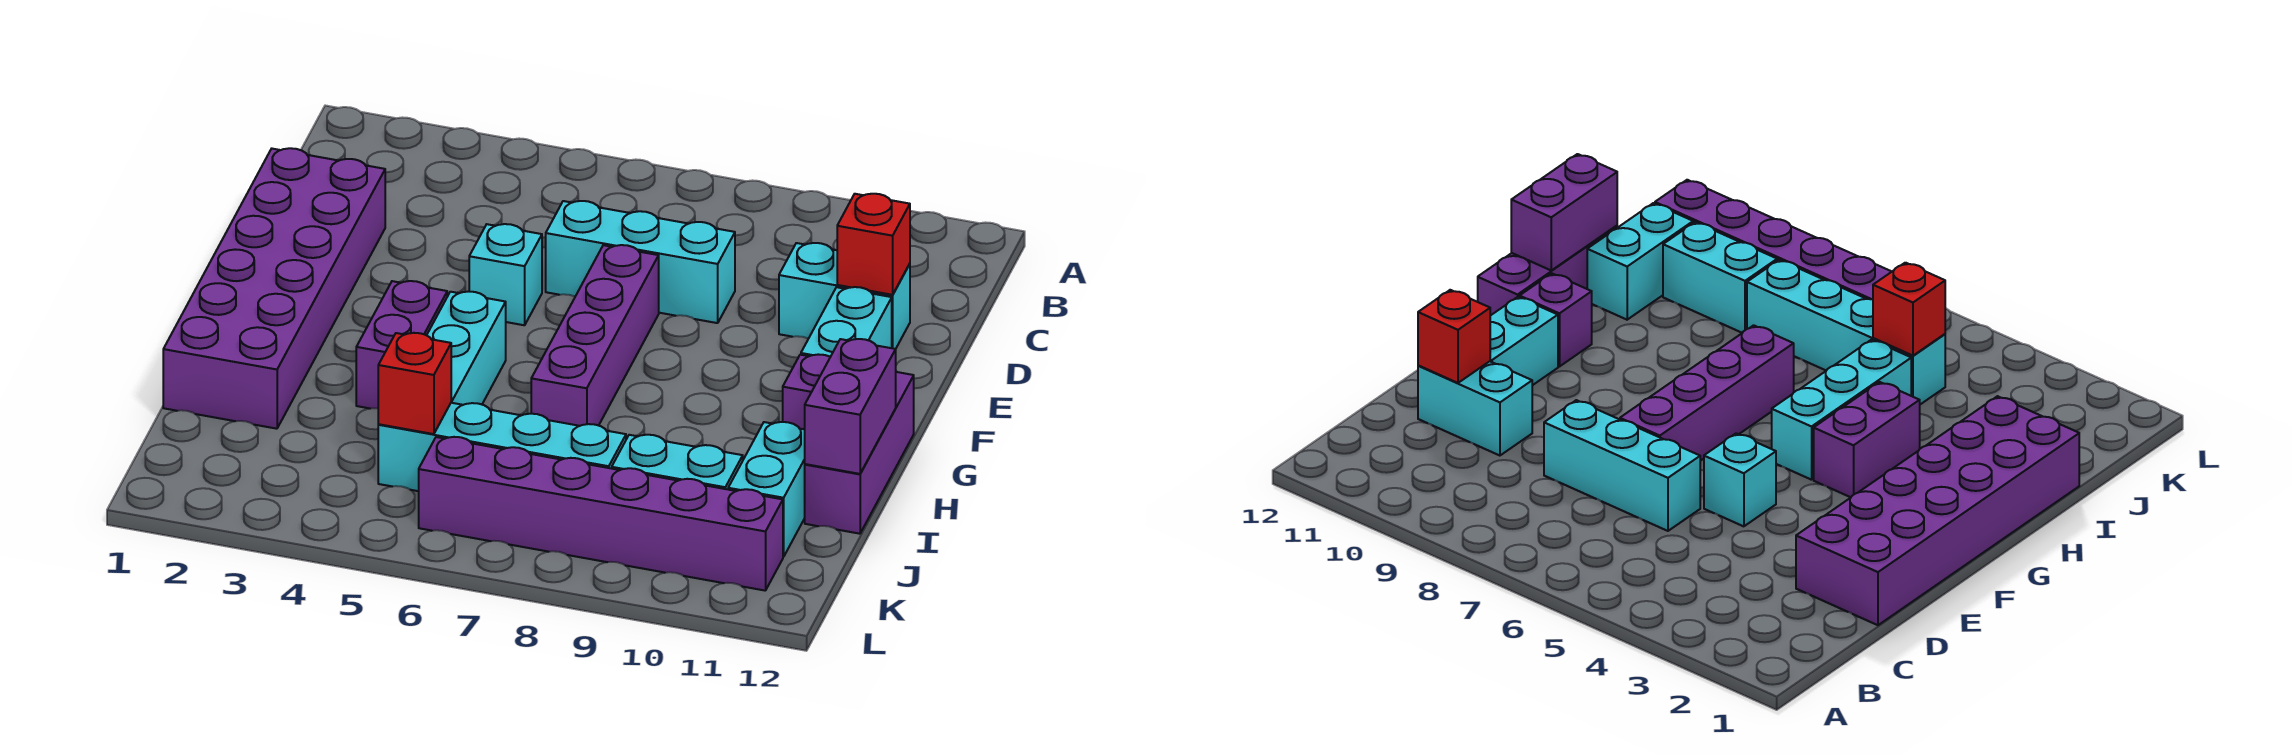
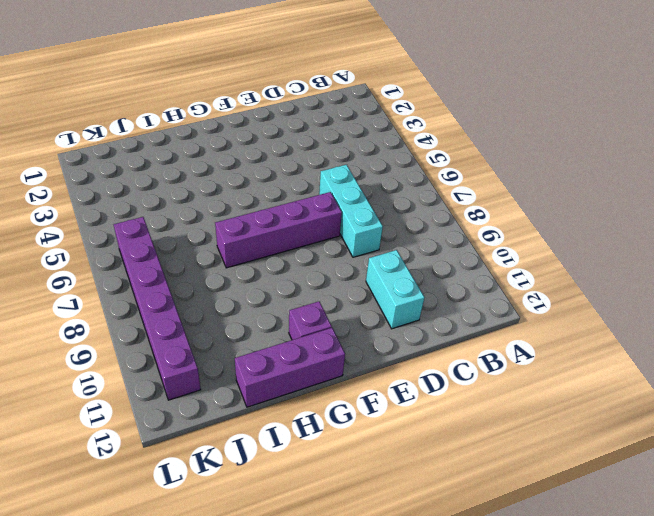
none -> purple 2x6 brick [163,148,385,429]
none -> cyan 1x1 brick [469,224,542,325]
none -> cyan 1x2 brick [801,287,892,357]

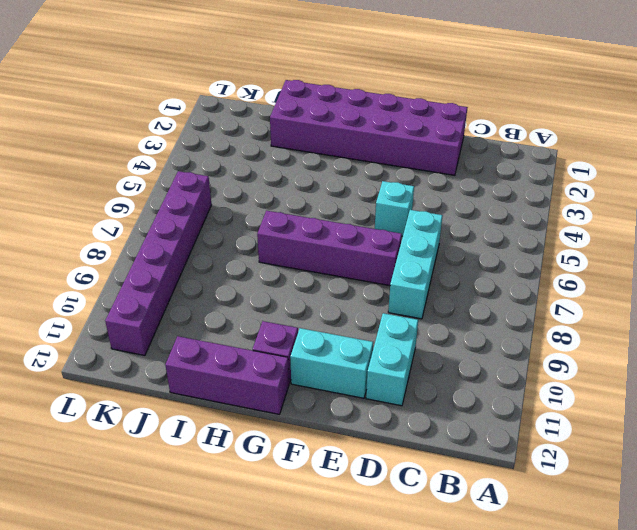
none -> purple 1x2 brick [356,281,447,409]
none -> cyan 1x3 brick [427,291,506,405]
none -> cyan 1x2 brick [728,422,805,557]

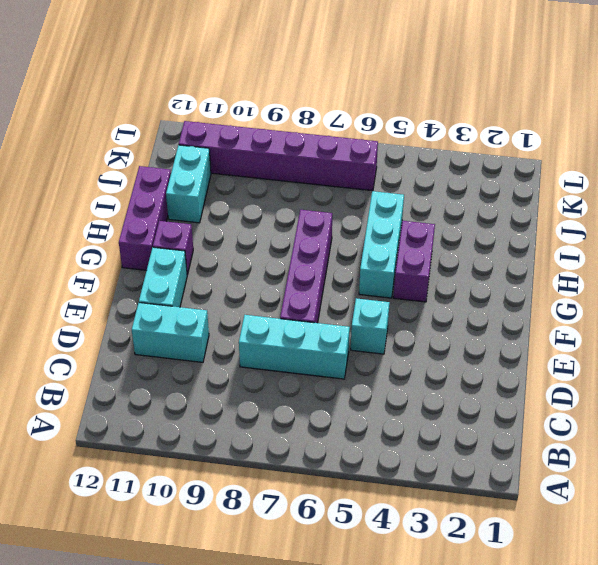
none -> purple 2x6 brick [163,148,385,429]
none -> cyan 1x4 brick [378,403,626,491]
none -> cyan 1x2 brick [612,435,743,489]

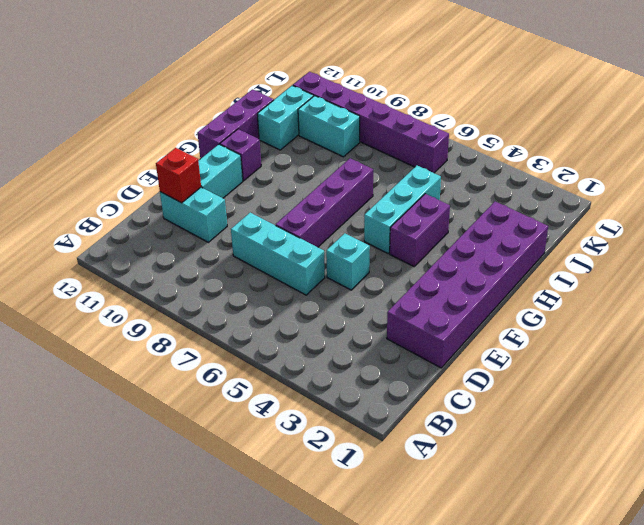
none -> cyan 1x4 brick [378,403,626,491]
none -> purple 1x2 brick [805,339,896,474]
none -> red 1x1 brick [378,333,451,434]

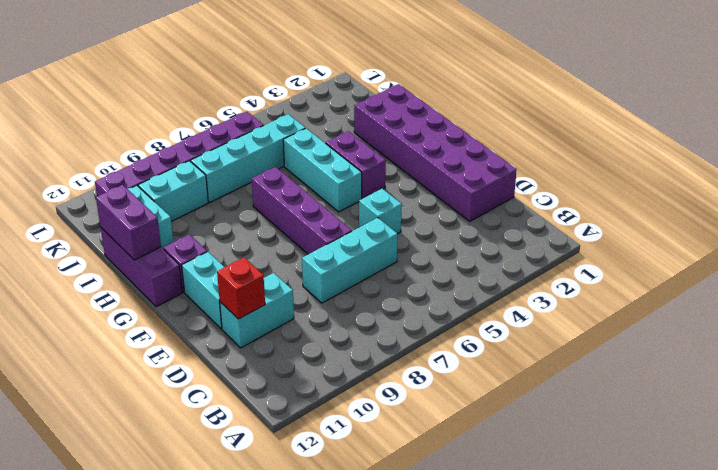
none -> red 1x1 brick [378,333,451,434]

